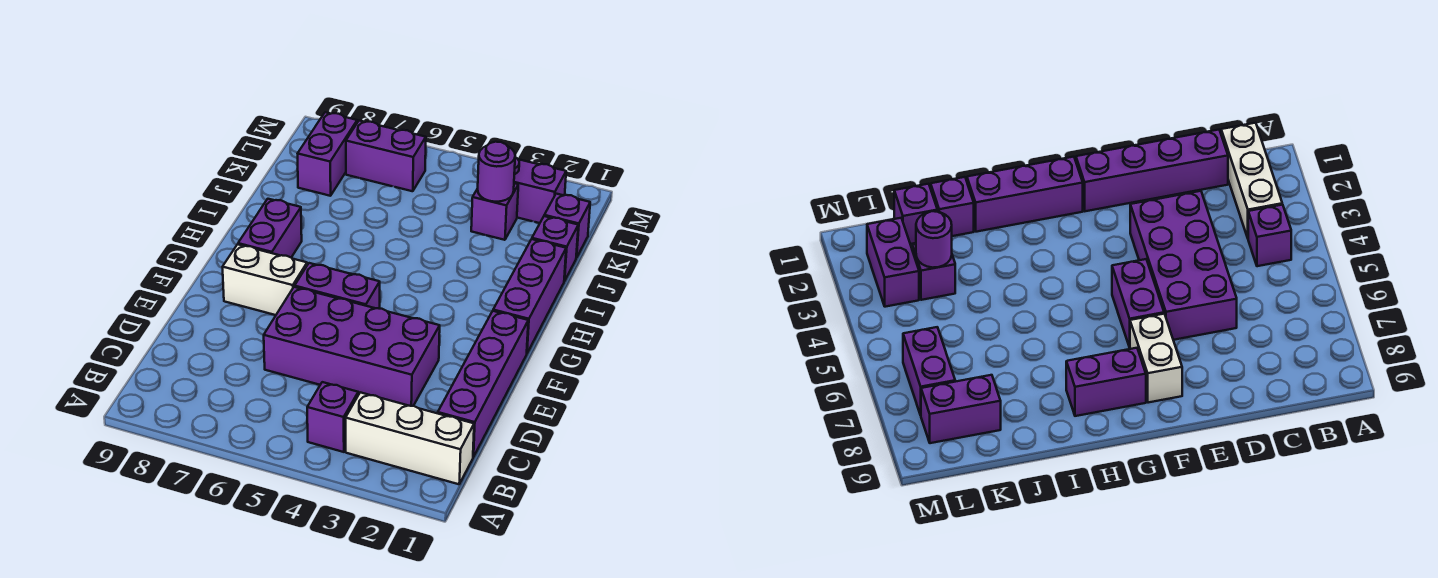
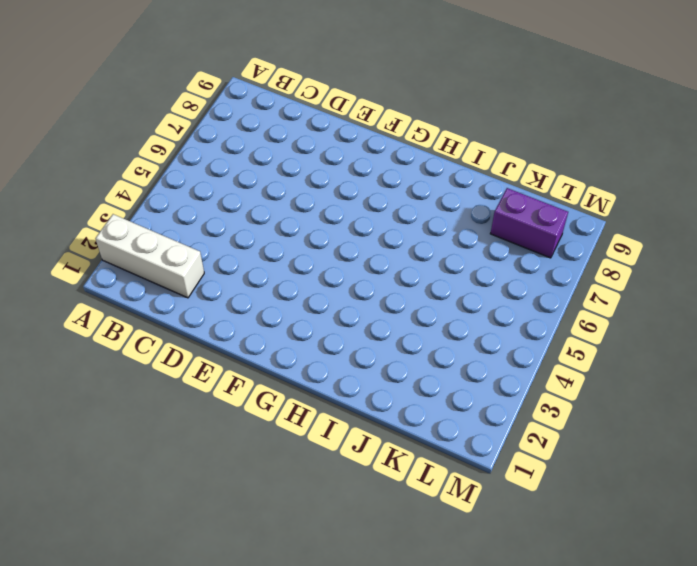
white 1x3 brick [95,214,204,298] -> white 1x3 brick turned to [346,392,474,484]
none -> purple 1x1 brick [307,382,358,452]
none -> purple 1x4 brick [438,311,528,457]
none -> purple 2x4 brick [264,287,440,406]

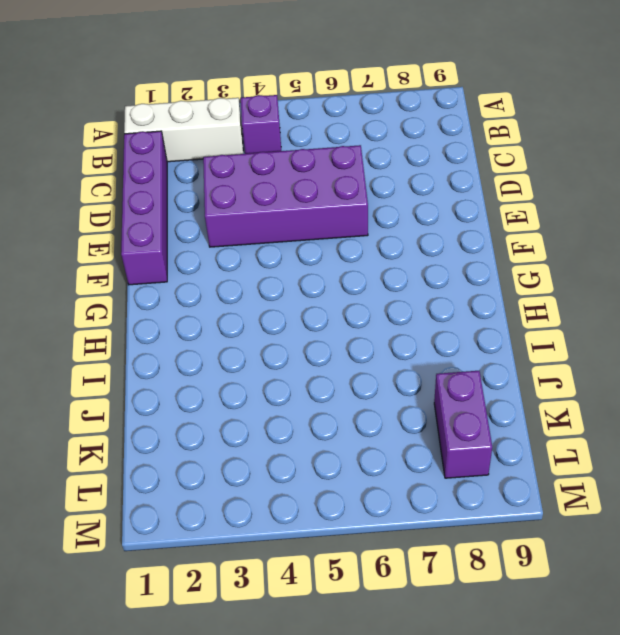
none -> purple 1x2 brick [295,263,380,309]
none -> white 1x2 brick [223,244,307,315]
none -> purple 1x3 brick [493,239,566,353]

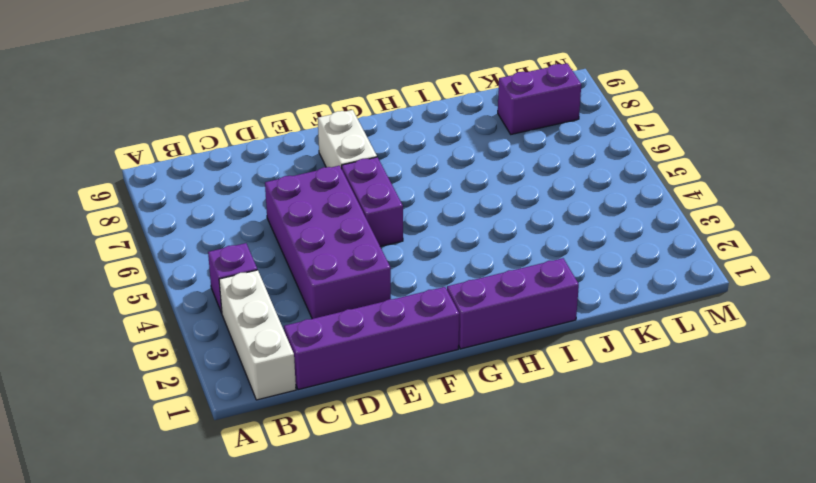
none -> purple 1x2 brick [238,199,302,257]
none -> purple 1x1 brick [532,216,578,281]
none -> purple 1x1 brick [544,194,590,258]

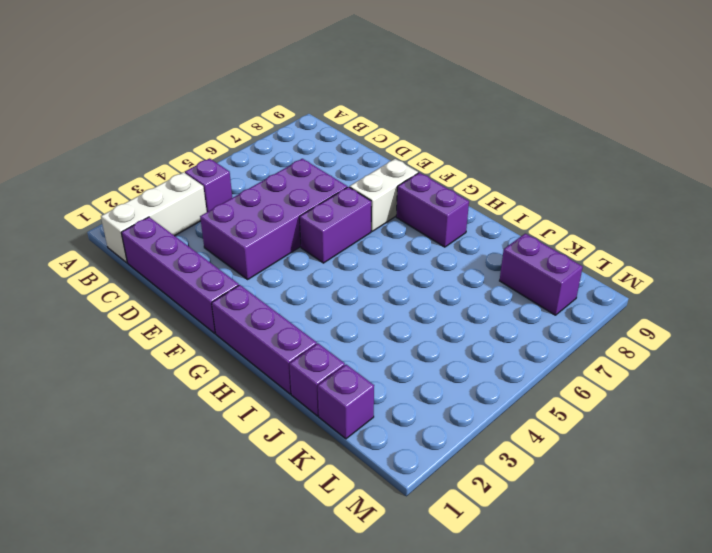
none -> purple 1x1 brick [471,183,518,240]
none -> purple 1x2 brick [514,157,566,223]
none -> purple 1x2 brick [346,121,426,191]

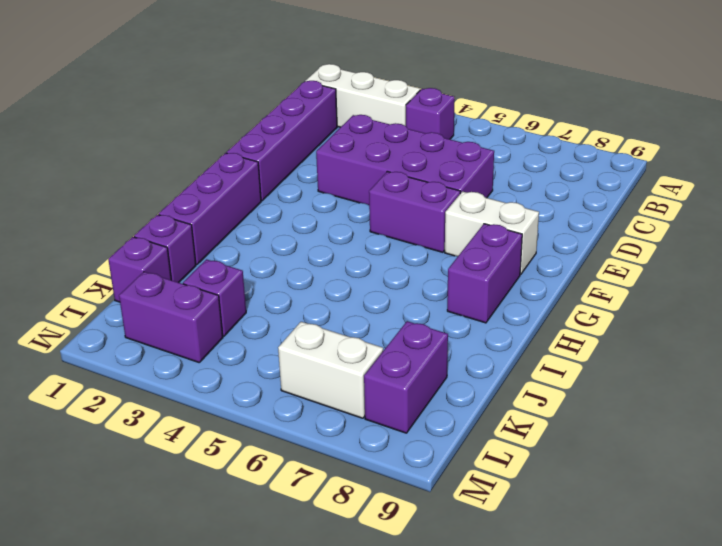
white 1x2 brick [278,322,383,418] -> purple 1x2 brick [346,121,426,191]
none -> purple 1x1 round brick [478,142,515,202]

